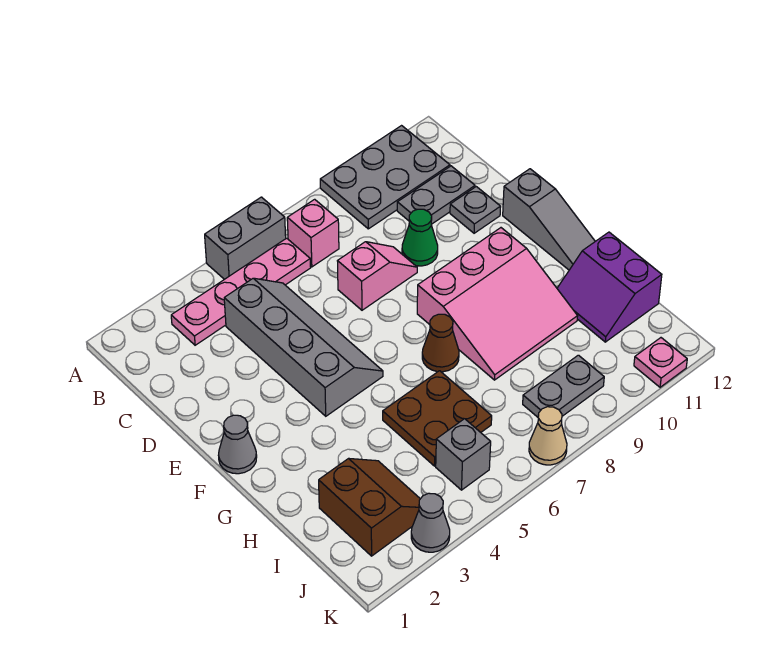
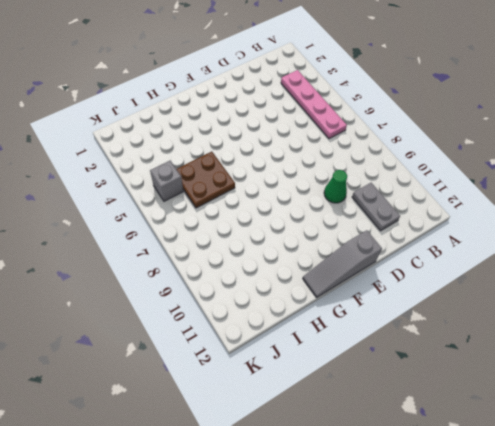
none -> grey 1x2 brick [205,197,286,279]
none -> grey 2x3 plate [320,126,450,229]
none -> pink 1x1 brick [287,199,339,267]

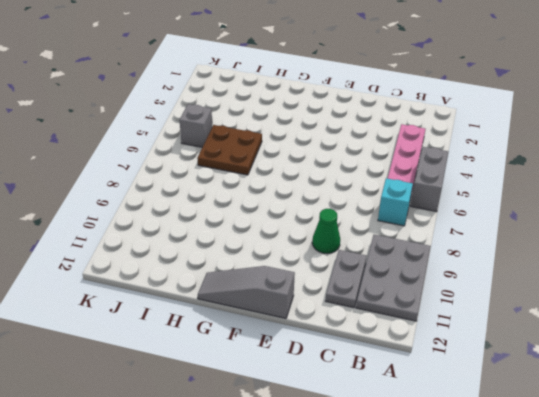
cyan 1x1 brick [378,178,413,226] -> pink 1x1 brick [287,199,339,267]
none -> grey 2x4 slope [224,278,383,416]
none -> pink 1x2 slope [338,242,417,310]
none -> grey 1x1 plate [450,187,501,233]

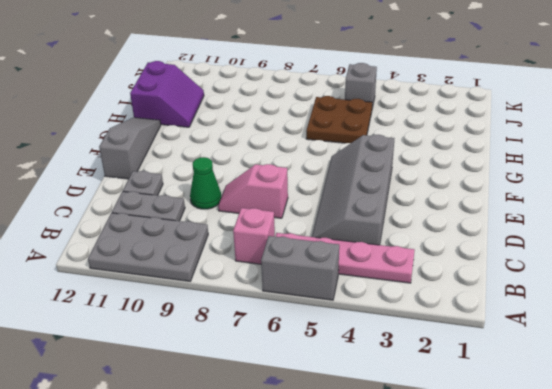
none -> grey 1x1 cone [218,415,257,474]
none -> pink 3x3 slope [417,228,578,380]
none -> brown 1x1 cone [422,314,459,372]

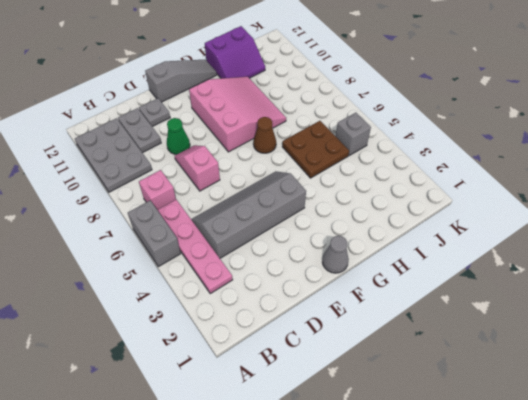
none -> brown 2x2 slope [319,459,420,556]
none -> grey 1x2 plate [523,355,604,417]
none -> grey 1x1 cone [411,493,450,552]

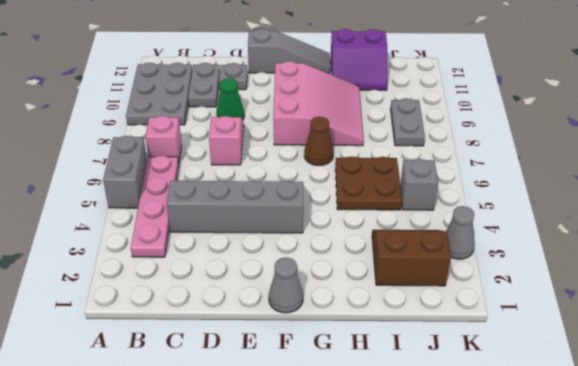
none -> tan 1x1 cone [529,407,567,465]
none -> pink 1x1 plate [634,338,687,387]

